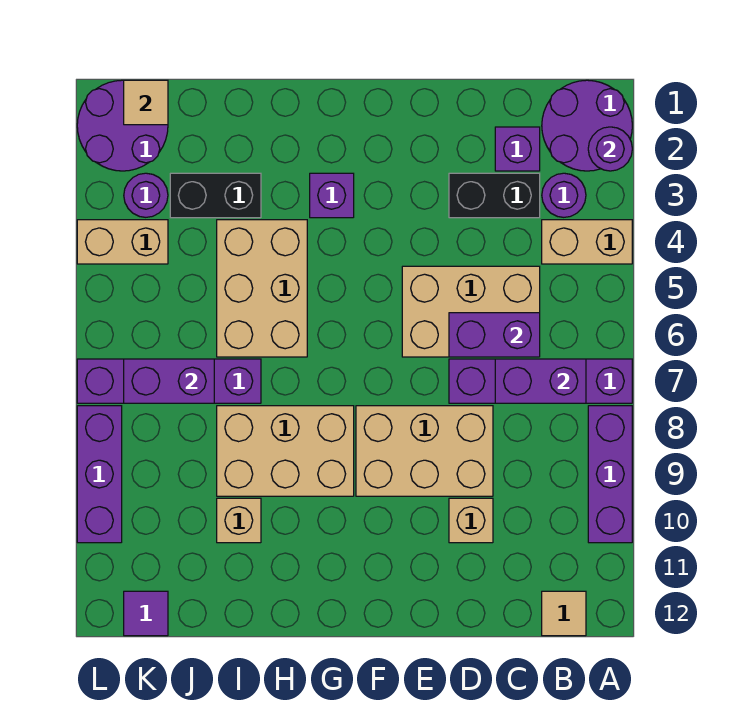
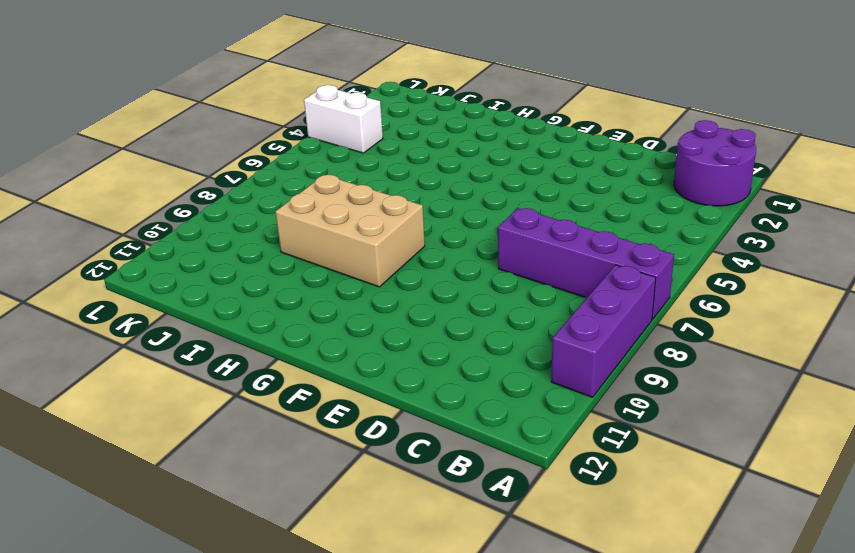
white 1x2 brick [304,85,383,153] -> tan 1x2 brick [77,220,168,264]
none -> tan 1x2 brick [542,220,632,264]
none -> purple 1x1 round brick [542,173,586,217]
none -> tan 1x1 tile [542,591,586,636]

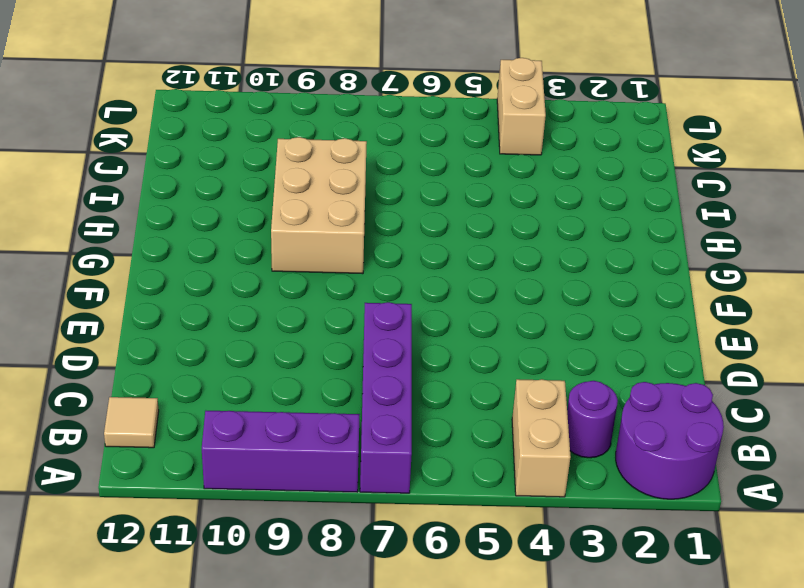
none -> purple 1x1 brick [495,127,540,171]
none -> black 1x2 brick [449,173,540,218]
none -> tan 2x3 brick [402,266,540,357]

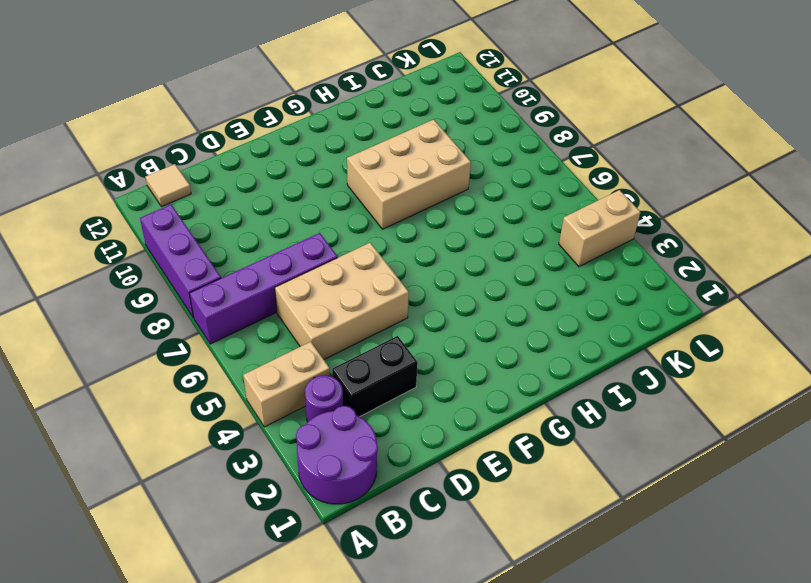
none -> purple 1x1 brick [495,127,540,171]
none -> tan 2x3 brick [356,406,493,496]
none -> tan 1x1 brick [449,498,493,543]

